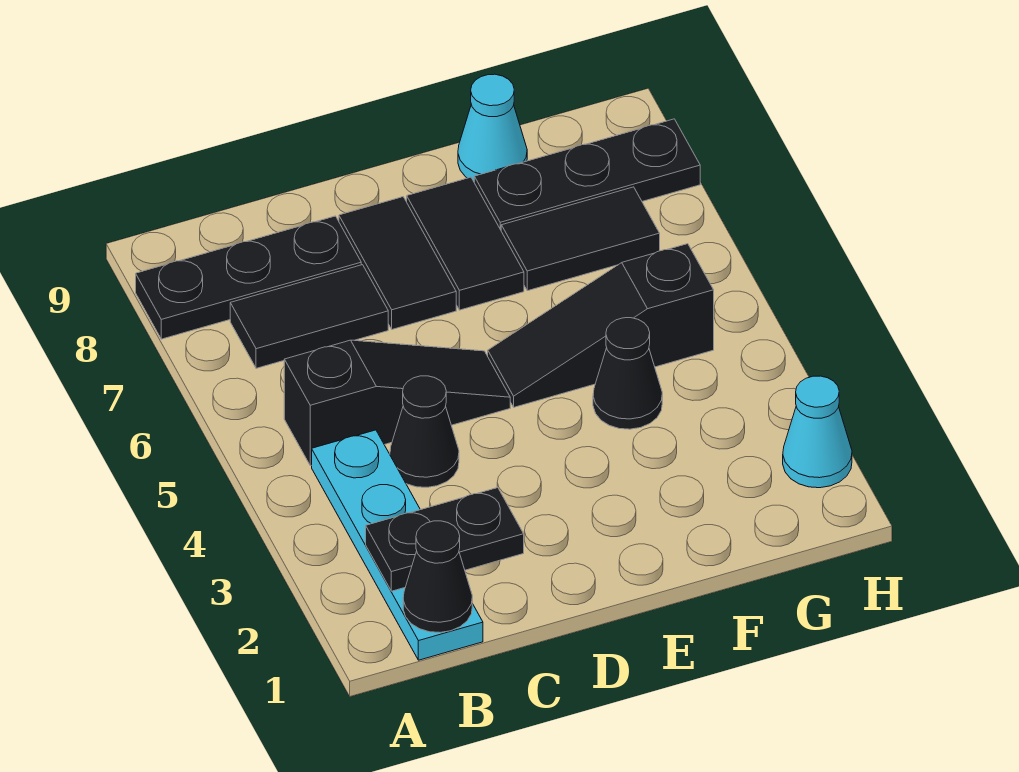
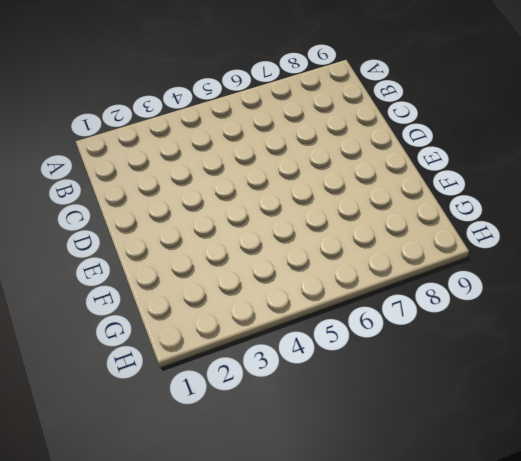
none -> black 1x3 plate [136,216,361,339]
none -> cyan 1x4 plate [312,430,483,660]
none -> black 1x3 slope [284,340,510,466]

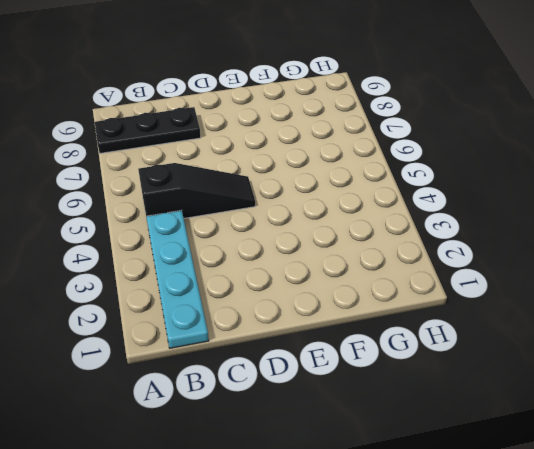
none -> black 1x2 tile [230,265,388,368]
none -> black 1x1 cone [390,376,459,487]
none -> black 1x2 tile [339,197,456,329]

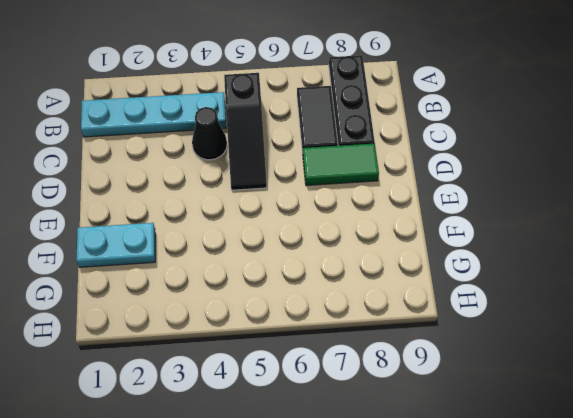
green 1x2 tile [303,143,379,185] -> black 1x2 tile [339,197,456,329]
cyan 1x2 plate [76,223,155,267] -> none
none -> black 1x3 slope [488,244,714,407]
none -> black 1x2 tile [407,177,524,310]
none -> black 1x1 cone [593,318,662,429]

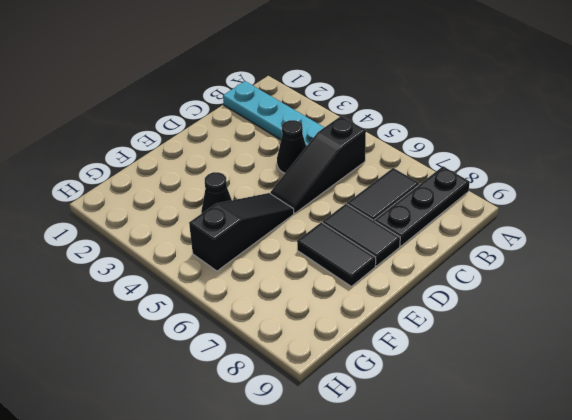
none -> black 1x2 tile [501,187,660,291]
none -> black 1x3 plate [474,119,700,230]
none -> cyan 1x1 cone [458,74,527,181]

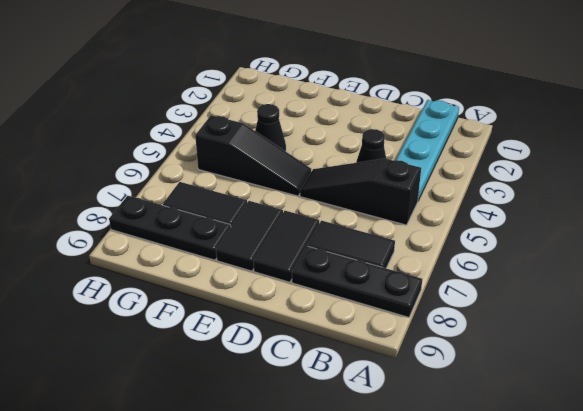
none -> cyan 1x1 cone [458,74,527,181]
none -> cyan 1x1 cone [783,376,852,488]
none -> black 1x1 cone [403,521,472,632]

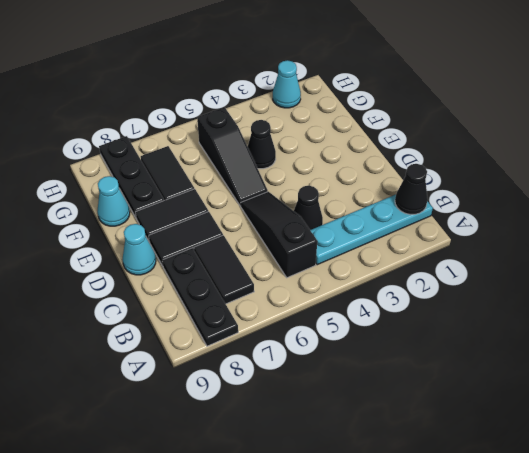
cyan 1x1 cone [122,224,156,275] -> none
none -> black 1x2 plate [366,488,524,591]

